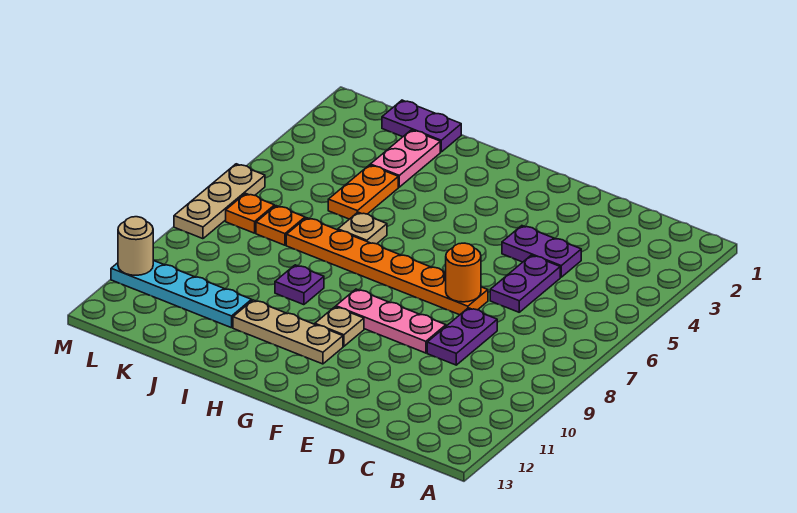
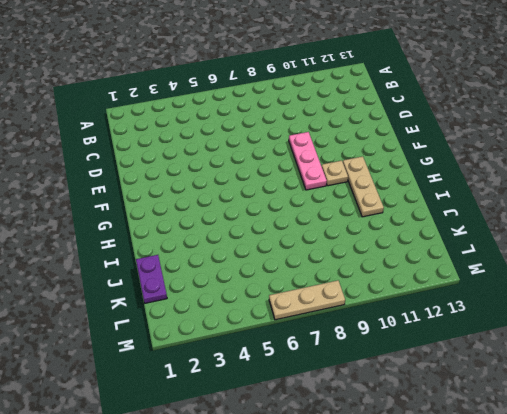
none -> purple 1x2 plate [502,226,581,277]
none -> purple 1x2 plate [490,255,560,312]
none -> purple 1x2 plate [427,308,497,365]

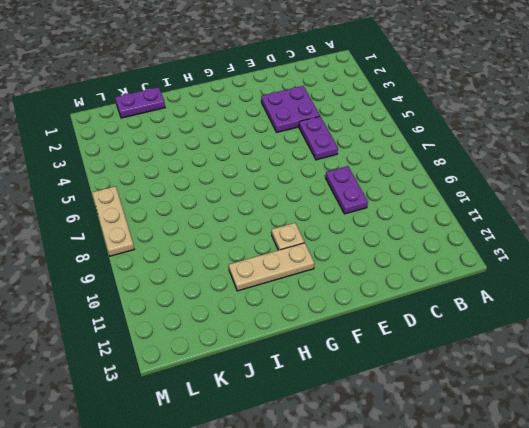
purple 2x2 plate [261,86,320,132] -> purple 1x2 plate [502,226,581,277]
none -> orange 1x6 plate [286,218,488,315]
none -> pink 1x3 plate [336,289,446,353]
none -> tan 1x1 plate [338,212,387,244]

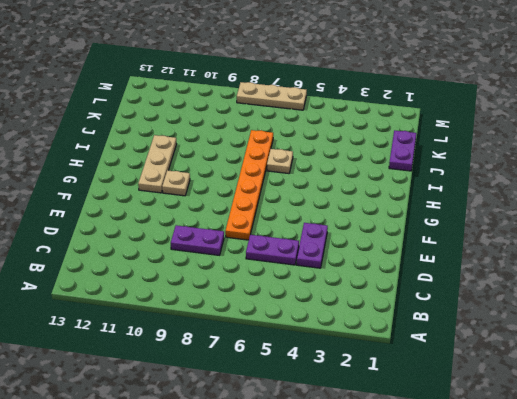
none -> pink 1x3 plate [336,289,446,353]
none -> purple 1x1 plate [275,265,324,305]
none -> pink 1x2 plate [370,130,440,187]

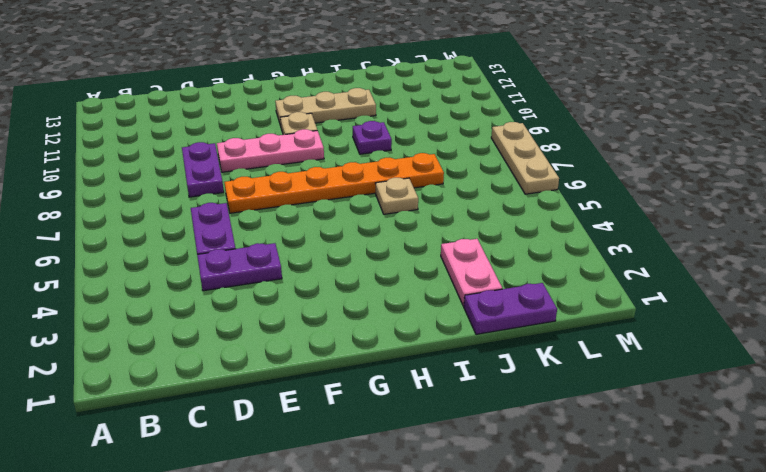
none -> orange 1x2 plate [328,165,398,219]
none -> cyan 1x4 plate [111,260,252,328]
none -> orange 1x1 plate [256,206,305,245]

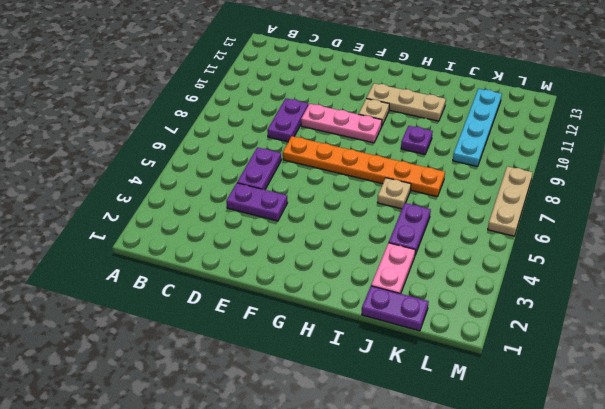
purple 1x2 plate [389,203,431,255] -> orange 1x2 plate [328,165,398,219]
cyan 1x4 plate [453,89,502,167] -> cyan 1x4 plate turned to [111,260,252,328]
none -> orange 1x1 plate [256,206,305,245]
none -> orange 1x1 plate [226,194,275,233]
none -> orange 1x1 round brick [446,243,481,302]

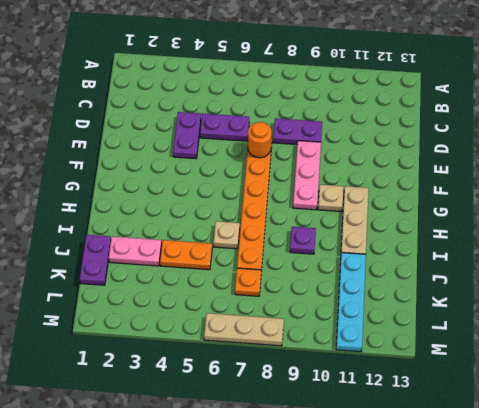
none -> orange 1x1 plate [226,194,275,233]
none -> tan 1x1 round brick [118,217,153,275]

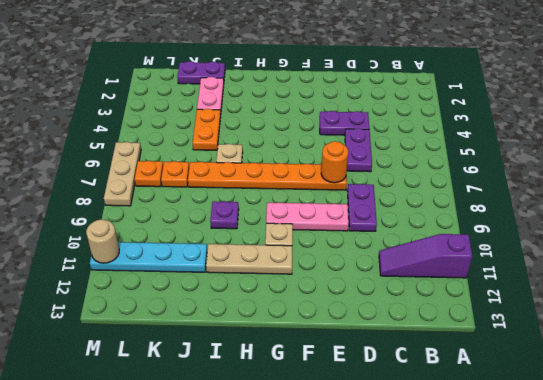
purple 1x3 slope [379,234,472,278] -> none

